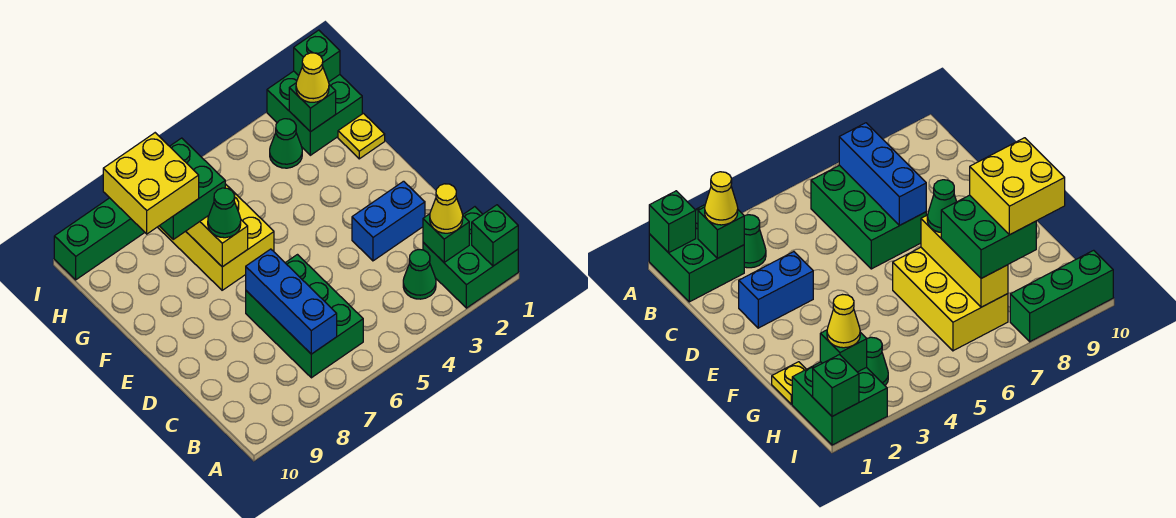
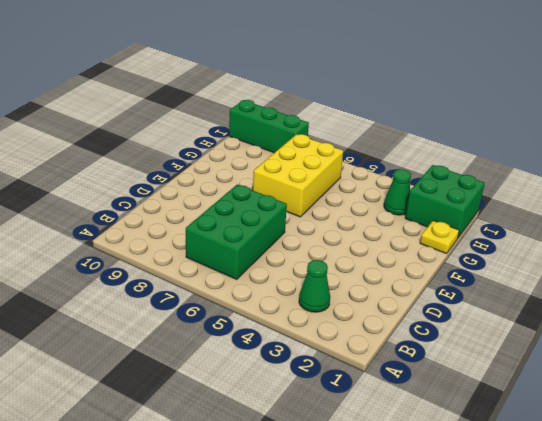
none -> green 2x2 brick [423,207,518,308]
none -> blue 1x2 brick [352,181,425,261]
none -> green 1x1 brick [472,205,518,266]

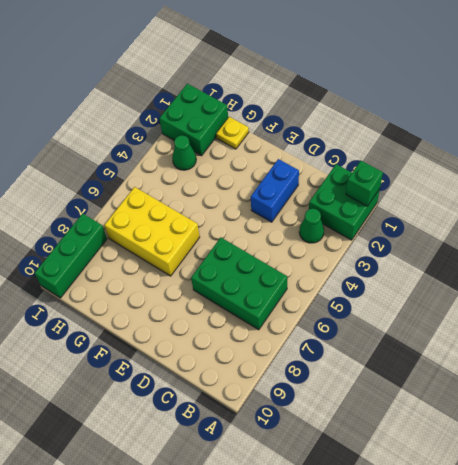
none -> green 1x1 brick [423,214,469,262]
none -> blue 1x3 brick [246,249,337,354]
none -> yellow 1x3 brick [186,216,248,267]

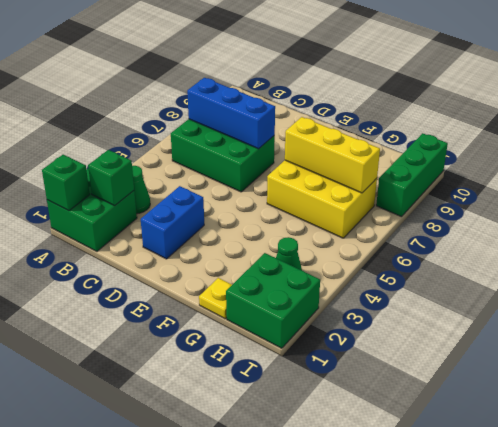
none -> green 1x1 brick [289,83,336,132]
none -> green 1x1 brick [294,30,340,82]
none -> yellow 1x1 cone [430,184,463,233]

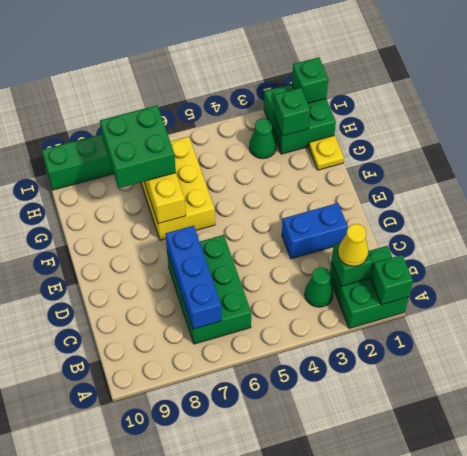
none -> green 1x1 cone [208,188,241,238]
none -> yellow 1x1 cone [296,53,329,102]
none -> yellow 2x2 brick [103,133,199,234]

